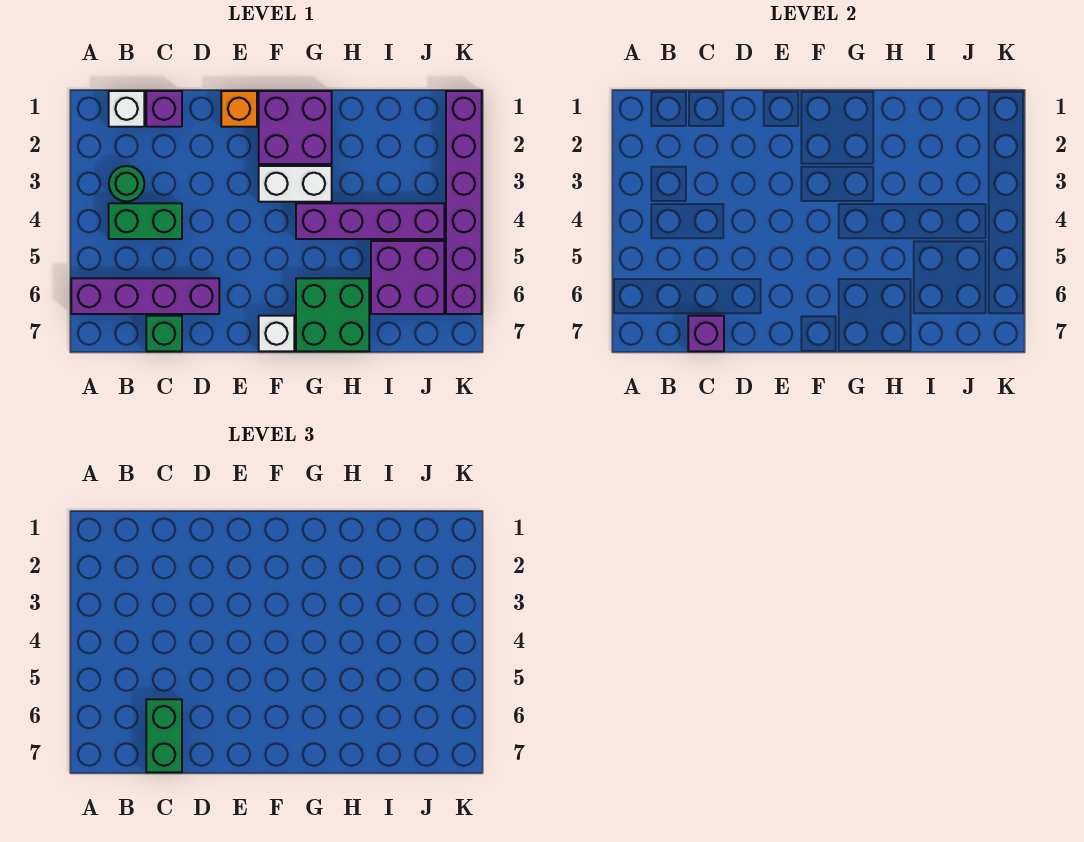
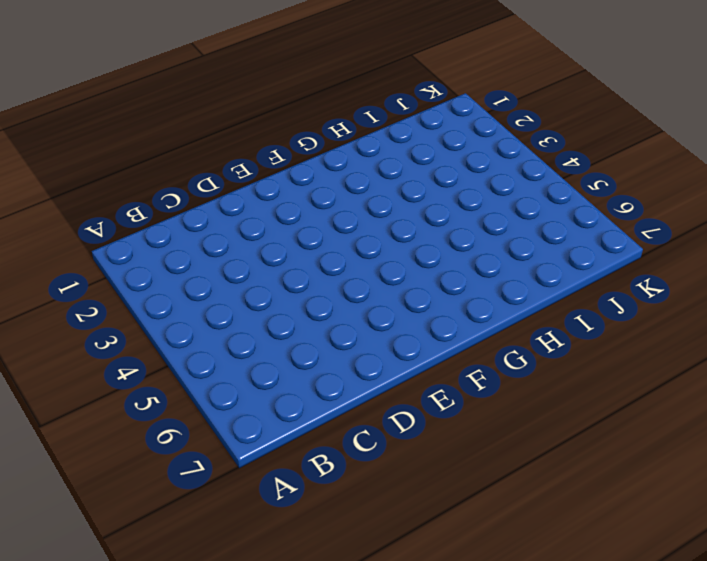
none -> purple 1x4 brick [71,278,219,314]
none -> white 1x1 brick [109,91,144,127]
none -> green 1x1 round brick [109,166,144,202]

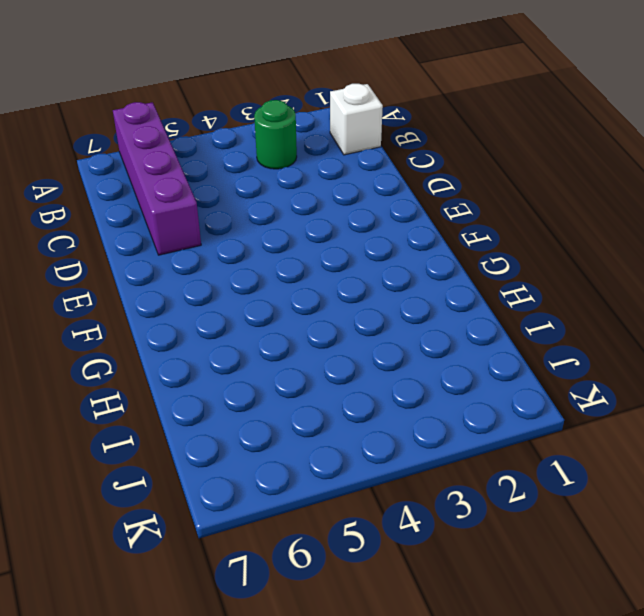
none -> green 1x2 brick [109,203,182,239]
none -> purple 1x1 brick [146,91,182,127]
none -> green 1x1 brick [146,316,182,351]

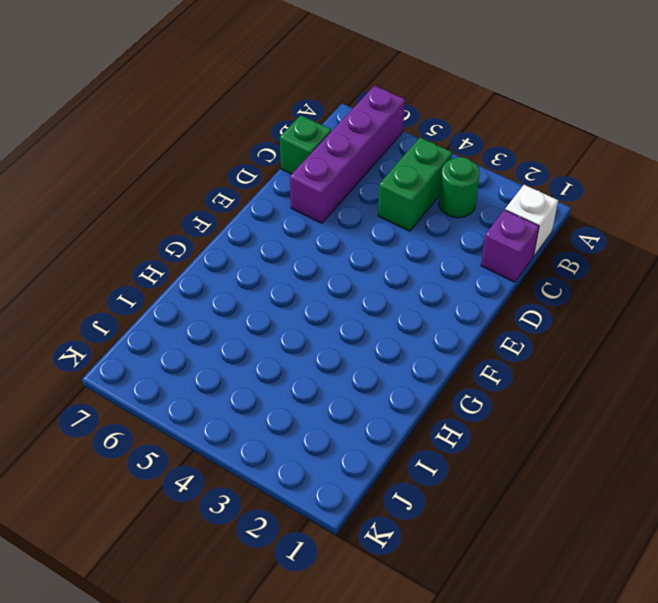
none -> orange 1x1 brick [221,91,257,127]
none -> purple 2x2 brick [259,91,332,164]
none -> white 1x2 brick [259,166,332,202]

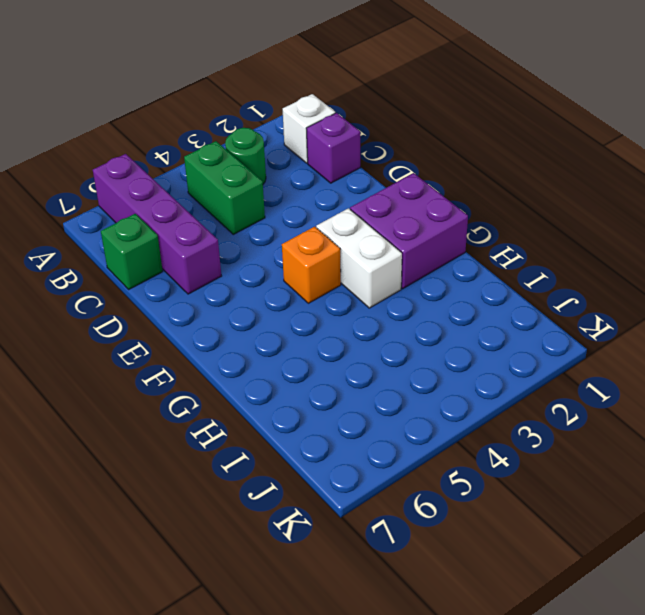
orange 1x1 brick [282,227,341,303] -> orange 1x1 brick moved to [221,91,257,127]
none -> white 1x1 brick [259,316,294,351]
none -> purple 1x4 brick [296,203,444,239]
none -> green 2x2 brick [296,278,369,351]

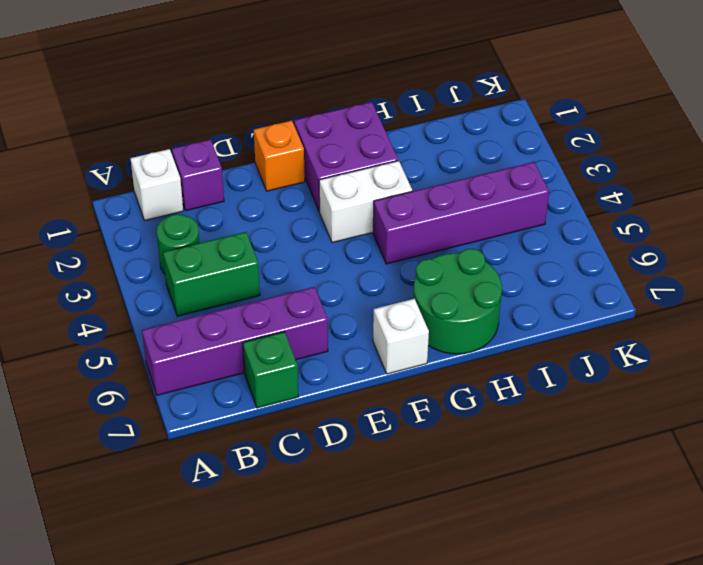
green 2x2 round brick [413,249,502,354] -> green 2x2 brick [296,278,369,351]
none -> purple 2x2 brick [371,241,444,314]
none -> purple 1x6 brick [446,91,482,314]
none -> purple 1x1 brick [688,316,724,351]

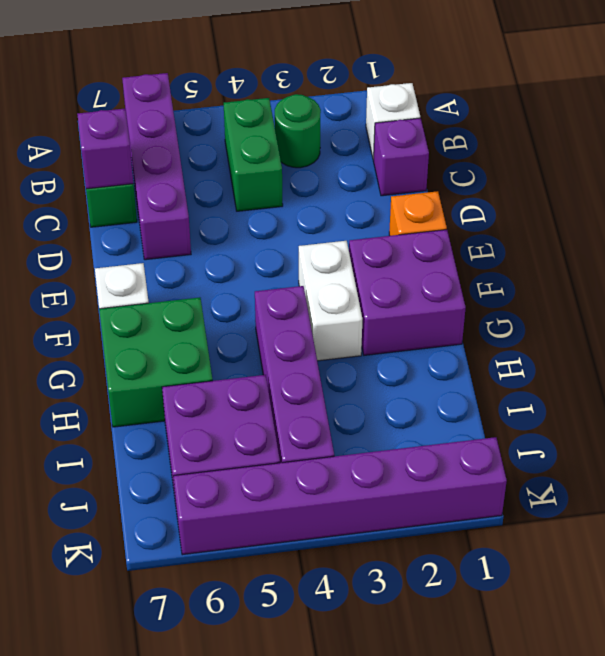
none -> green 1x2 brick [146,699,182,772]

